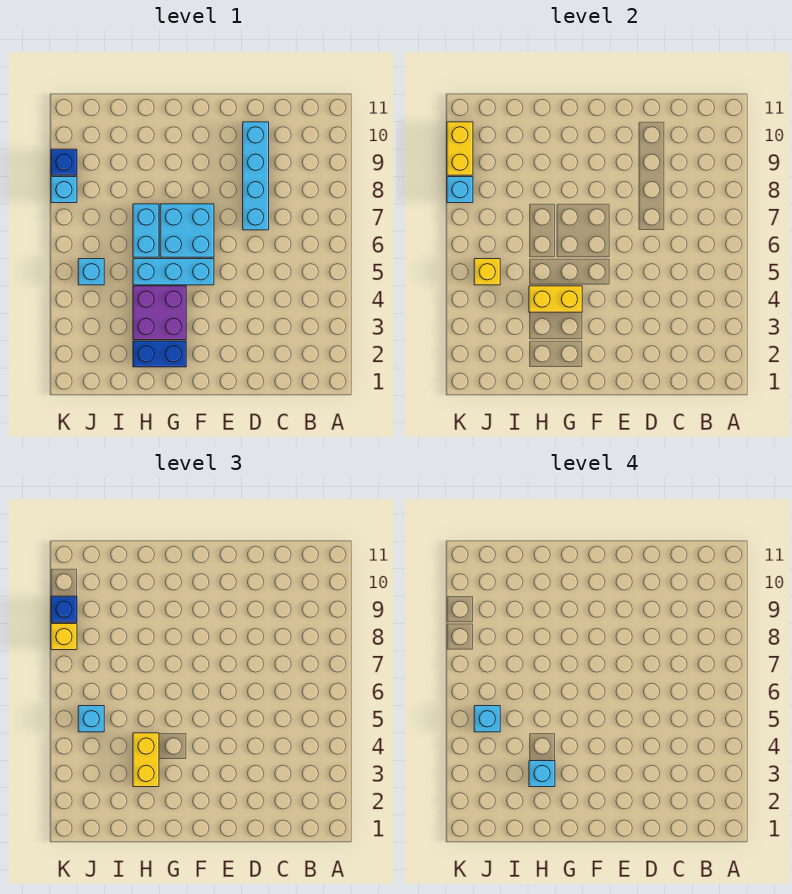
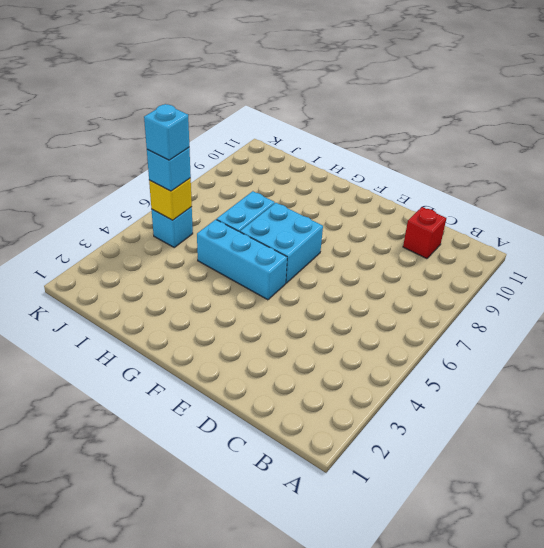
red 1x1 brick [403,207,446,259] -> none
none -> cyan 1x4 brick [243,122,269,230]
none -> blue 1x2 brick [133,341,186,367]
none -> purple 2x2 brick [133,286,186,340]

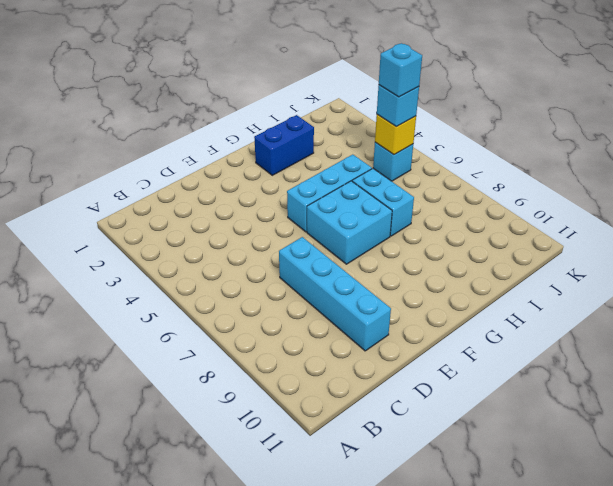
none -> purple 2x2 brick [133,286,186,340]
none -> cyan 1x1 brick [51,177,77,203]
none -> blue 1x1 brick [51,149,77,175]

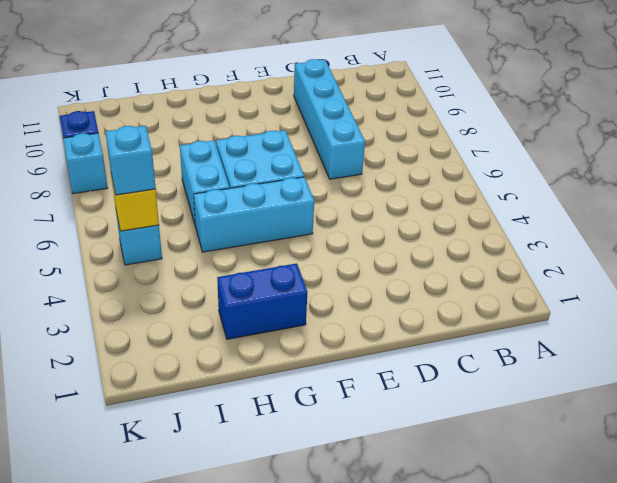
none -> purple 2x2 brick [133,286,186,340]
none -> yellow 1x2 brick [529,286,582,312]
none -> cyan 1x1 brick [447,177,473,203]

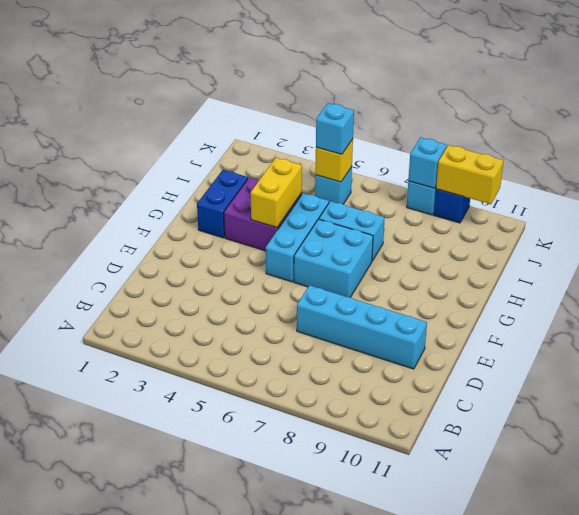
none -> yellow 1x2 brick [133,733,159,787]
none -> yellow 1x1 brick [51,624,77,650]
none -> blue 1x1 brick [51,596,77,622]

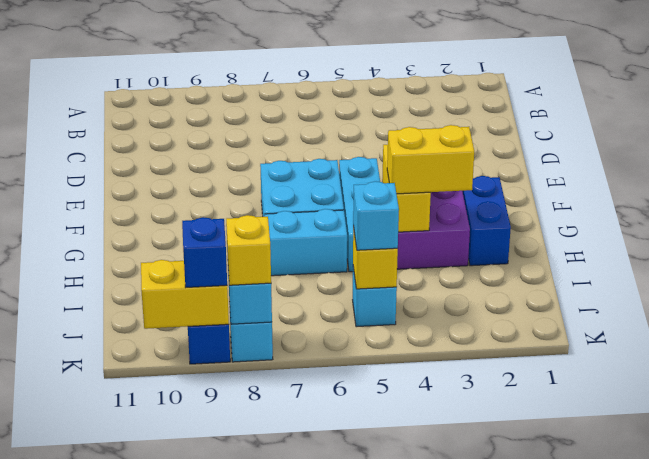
none -> cyan 1x4 brick [243,122,269,230]
none -> cyan 1x1 brick [529,761,555,787]
none -> cyan 1x1 brick [474,706,500,732]

